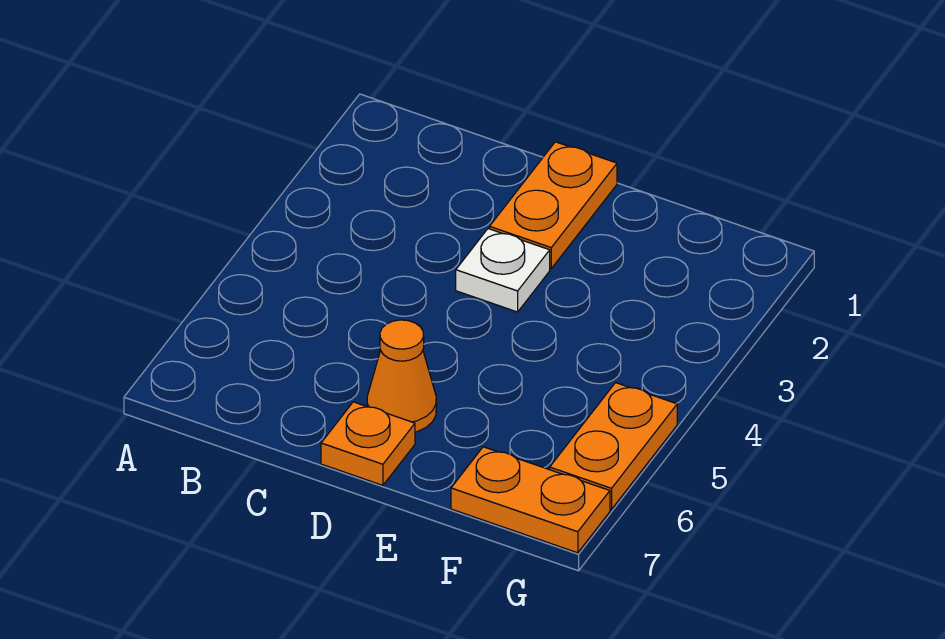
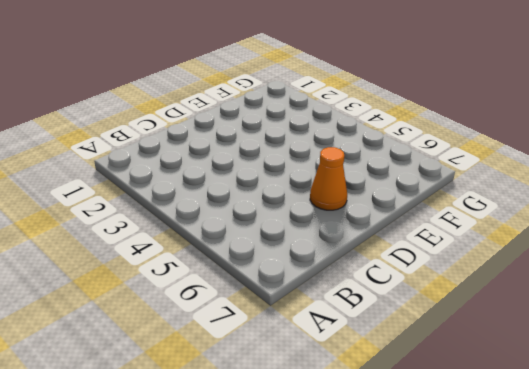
none -> orange 1x2 plate [490,142,617,269]
none -> white 1x1 plate [456,229,550,312]

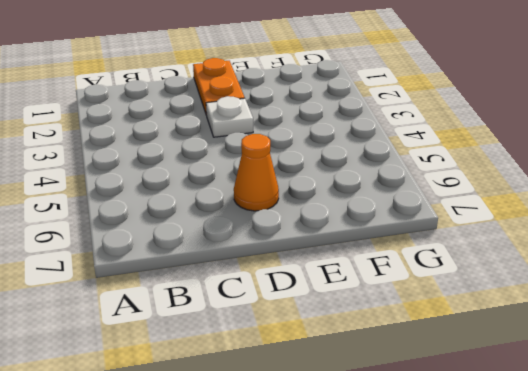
none -> orange 1x1 plate [321,402,415,485]
none -> orange 1x2 plate [451,447,610,553]

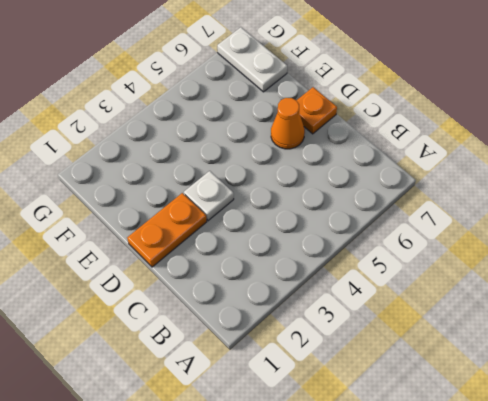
white 1x2 plate [217,27,287,92] -> orange 1x2 plate [451,447,610,553]
none -> orange 1x2 plate [550,383,677,510]

